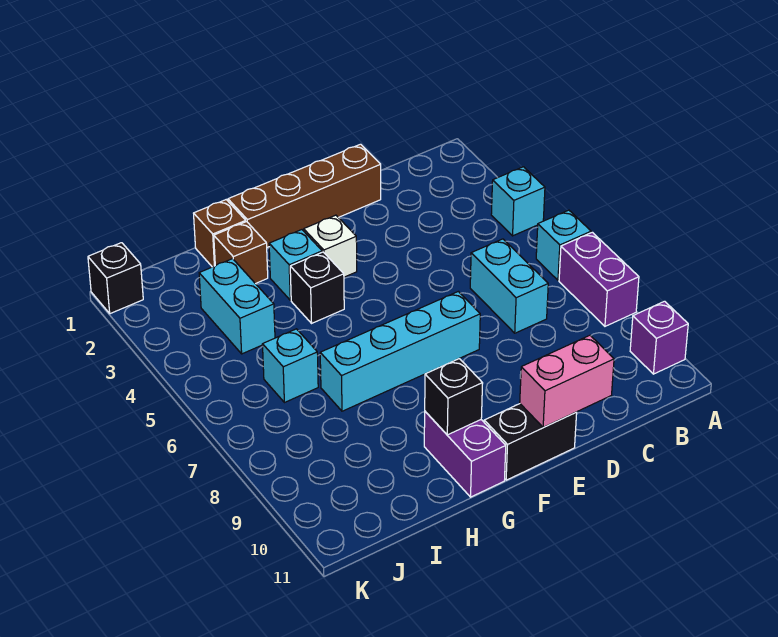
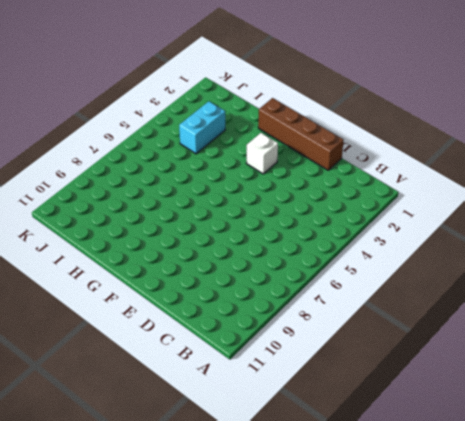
none -> cyan 1x1 brick [491,167,545,236]
none -> cyan 1x1 brick [536,210,591,280]
none -> purple 1x2 brick [559,232,639,326]

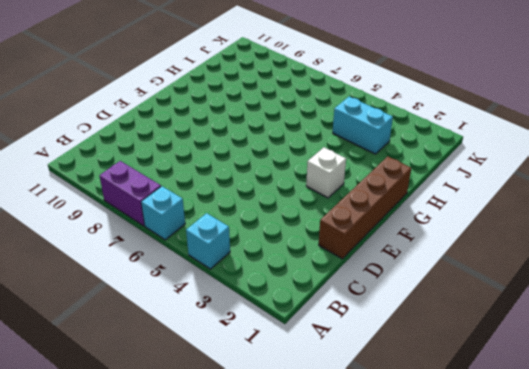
none -> purple 1x1 brick [630,301,688,374]
none -> cyan 1x2 brick [470,239,548,333]
none -> cyan 1x4 brick [320,291,480,411]

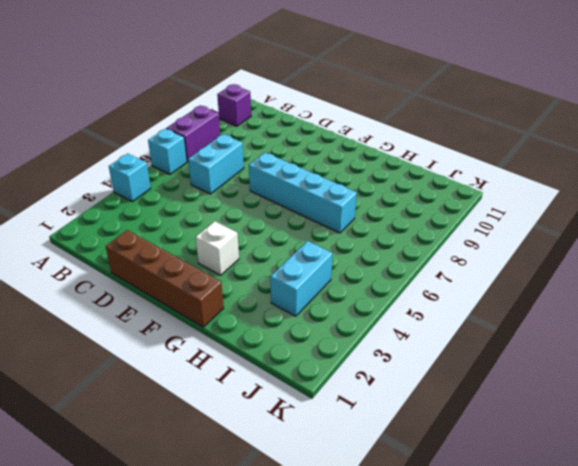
none -> black 1x2 brick [484,404,577,480]
none -> cyan 1x1 brick [269,230,322,300]
none -> black 1x1 brick [290,252,344,323]

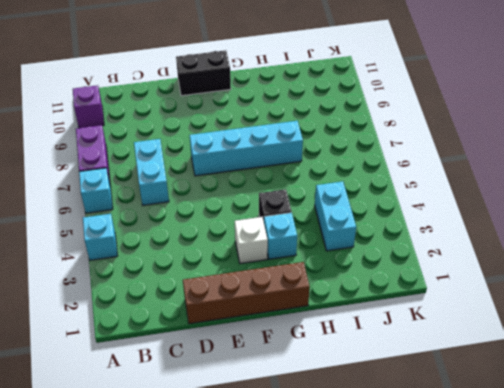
none -> purple 1x2 brick [424,411,506,497]
none -> brown 1x1 brick [194,200,246,267]
none -> brown 1x1 brick [214,222,268,284]

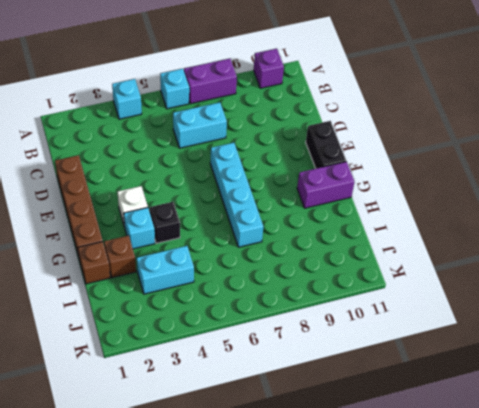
none -> cyan 1x1 brick [263,329,318,403]
none -> black 1x1 brick [88,243,143,314]
none -> pink 1x2 brick [520,335,614,427]

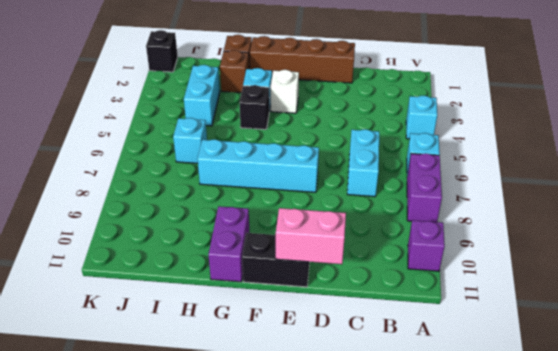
none -> black 1x1 brick [425,359,483,435]

